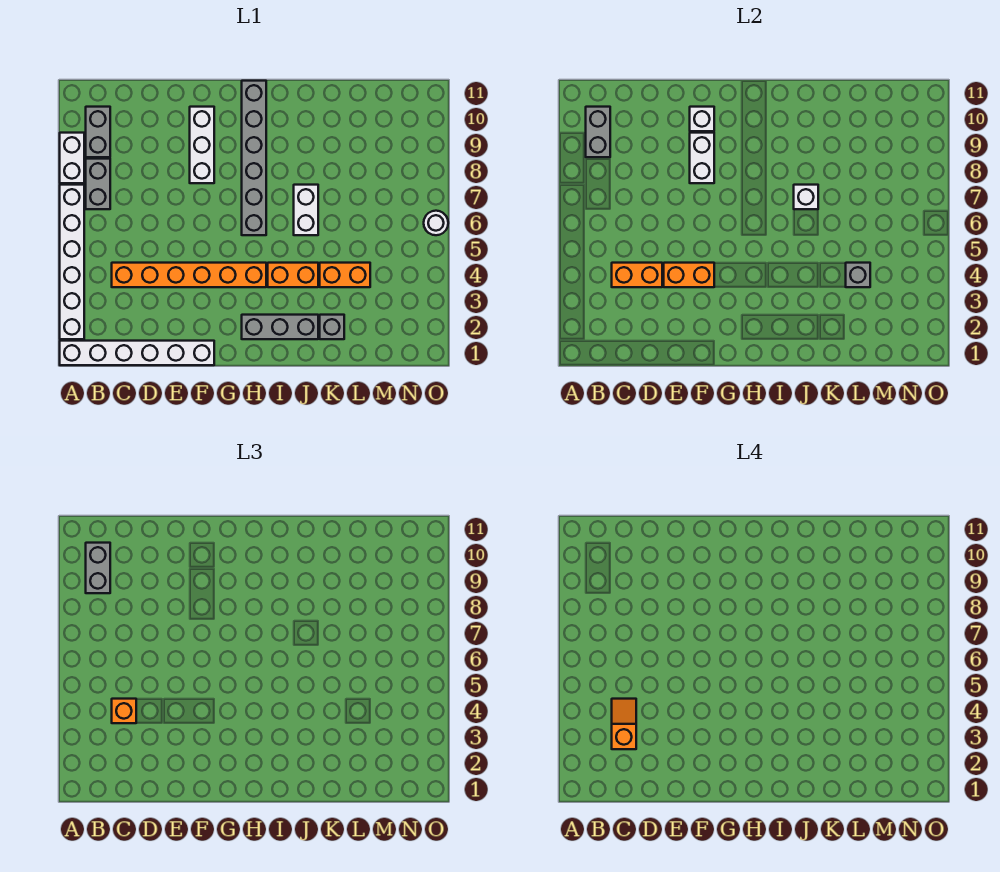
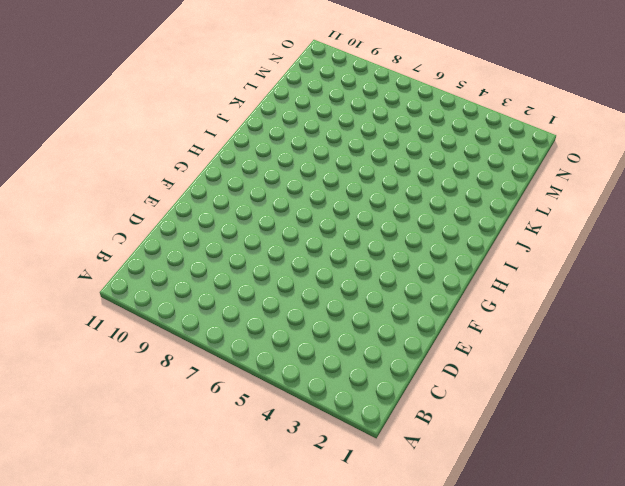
none -> white 1x6 brick [60,341,214,365]
none -> white 1x6 brick [60,185,84,339]
none -> white 1x2 brick [60,133,84,183]

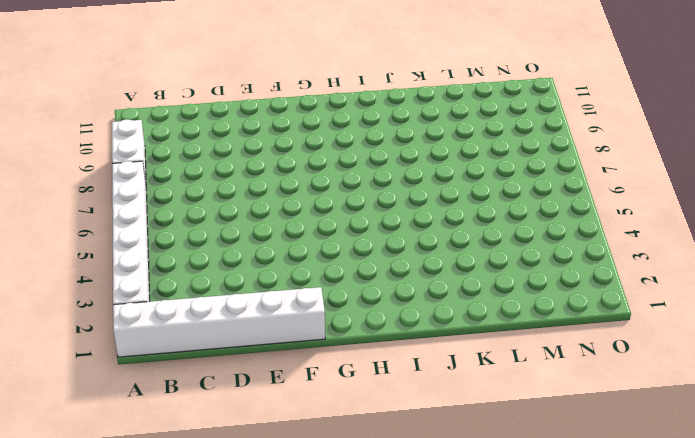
none -> grey 1x2 brick [86,159,110,209]
none -> grey 1x2 brick [86,107,110,157]
none -> orange 1x6 brick [112,263,266,287]

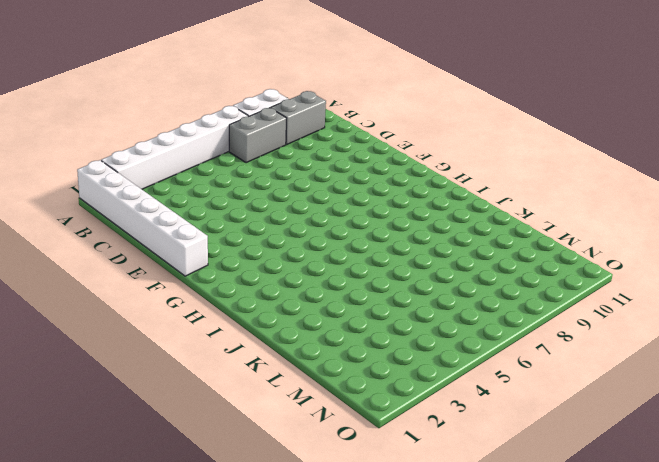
none -> orange 1x6 brick [112,263,266,287]
none -> white 1x3 brick [190,107,214,183]
none -> grey 1x3 brick [242,315,318,339]

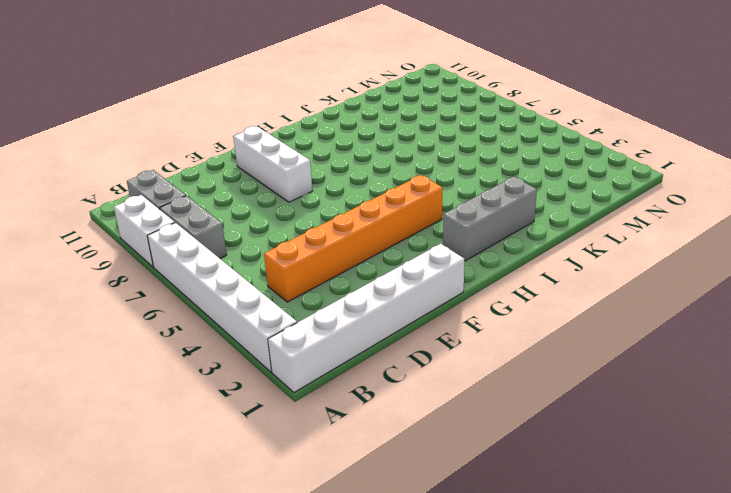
none -> grey 1x6 brick [242,81,266,235]
none -> orange 1x2 brick [268,263,318,287]
none -> white 1x2 brick [294,185,318,235]

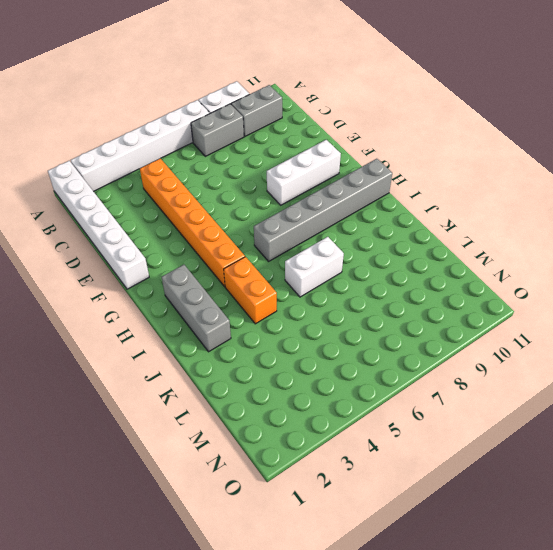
none -> grey 1x1 brick [320,315,344,339]
none -> orange 1x2 brick [320,263,370,287]
none -> white 1x1 round brick [424,211,448,235]

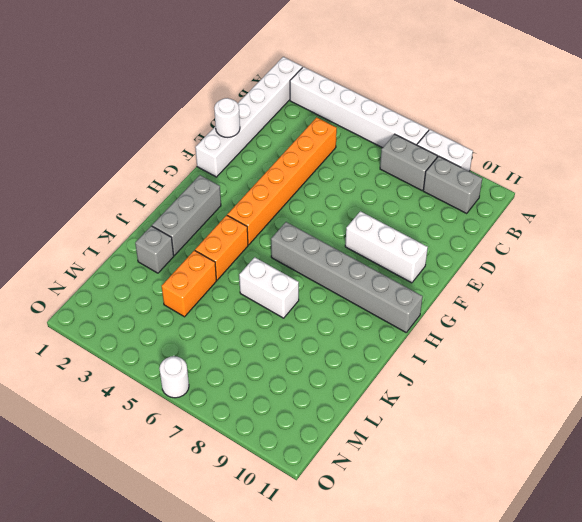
white 1x1 round brick [214,98,240,137] -> none
none -> grey 1x2 brick [586,107,610,157]
none -> orange 1x2 brick [612,263,662,287]
none -> orange 1x2 brick [664,263,714,287]

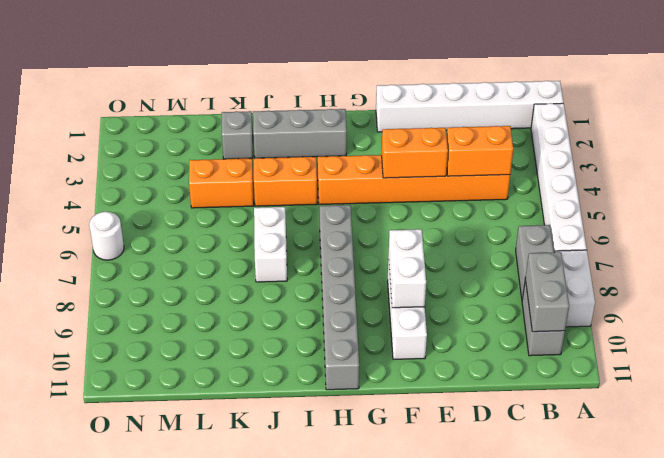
none -> white 1x1 brick [690,107,714,131]
none -> white 1x1 brick [794,185,818,209]
none -> grey 1x1 brick [846,263,870,287]

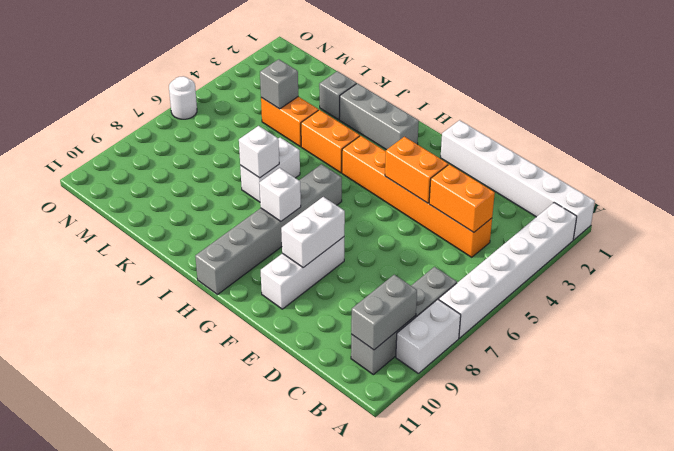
white 1x1 brick [259,168,301,221] -> white 1x1 brick moved to [690,107,714,131]
none -> grey 1x2 brick [86,543,110,593]
none -> orange 1x1 brick [112,699,136,723]
none -> orange 1x2 slope [612,699,636,749]

